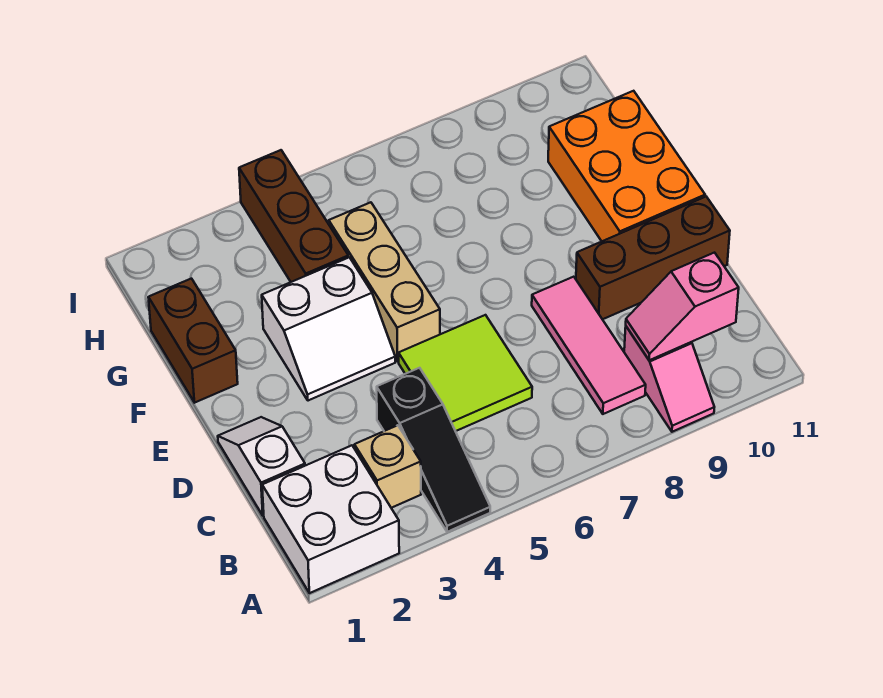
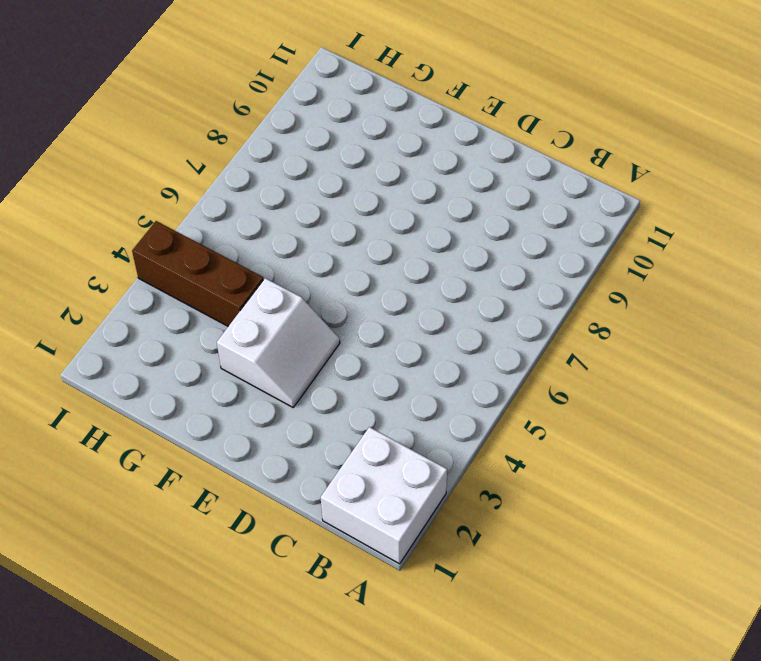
none -> black 1x3 slope [377,368,490,532]
none -> pink 1x2 slope [624,327,714,432]
none -> tan 1x1 brick [354,425,421,508]

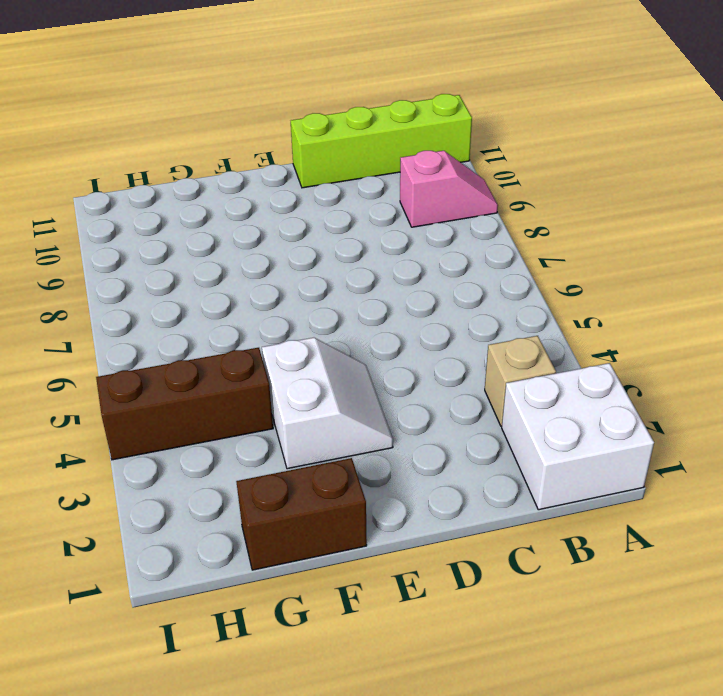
lime 1x4 brick [291,94,472,188] -> brown 1x3 brick [576,197,730,319]
none -> black 1x3 slope [377,368,490,532]
none -> pink 1x3 tile [532,277,646,414]
none -> white 1x2 slope [218,417,305,516]

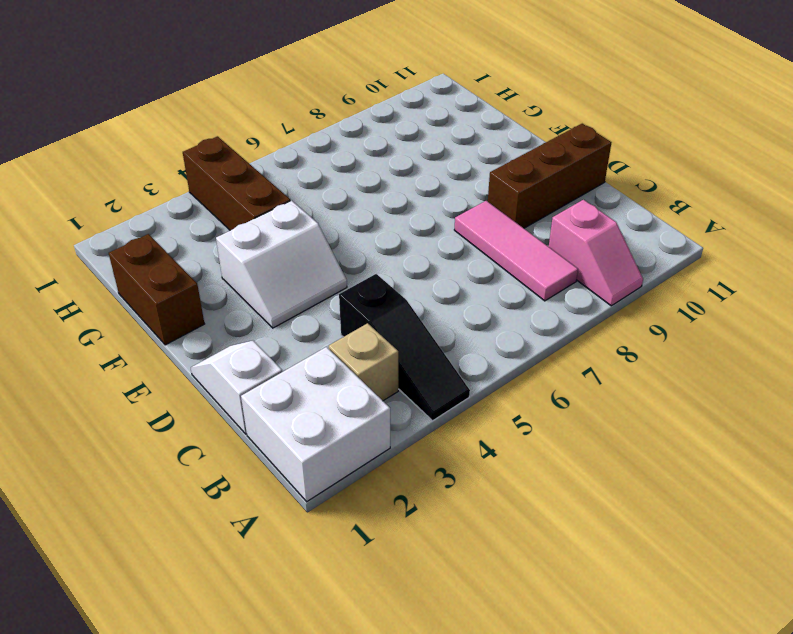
none -> lime 2x2 tile [399,315,532,431]
none -> tan 1x3 brick [329,202,440,361]
none -> orange 2x3 brick [548,91,705,241]

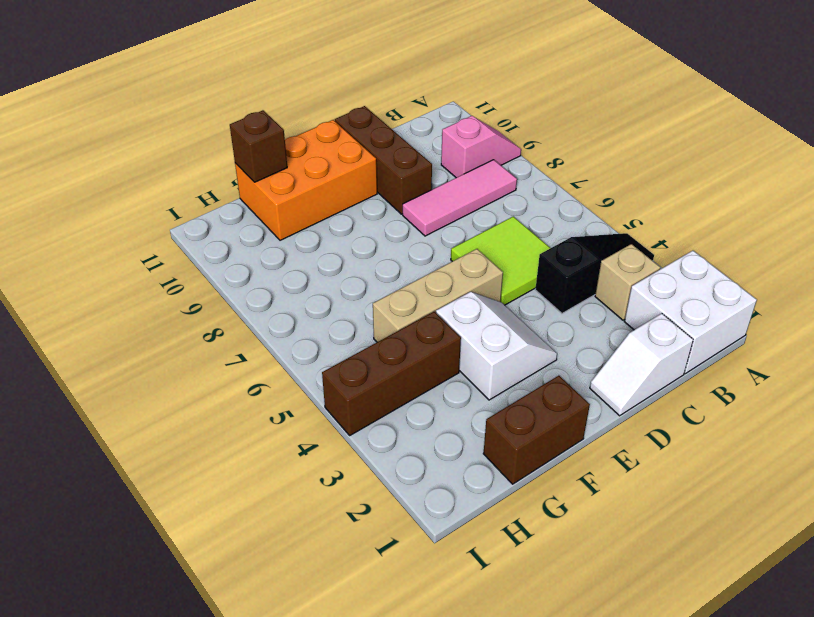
brown 1x1 brick [230,110,287,182] -> none
none -> pink 1x2 slope [626,253,739,360]

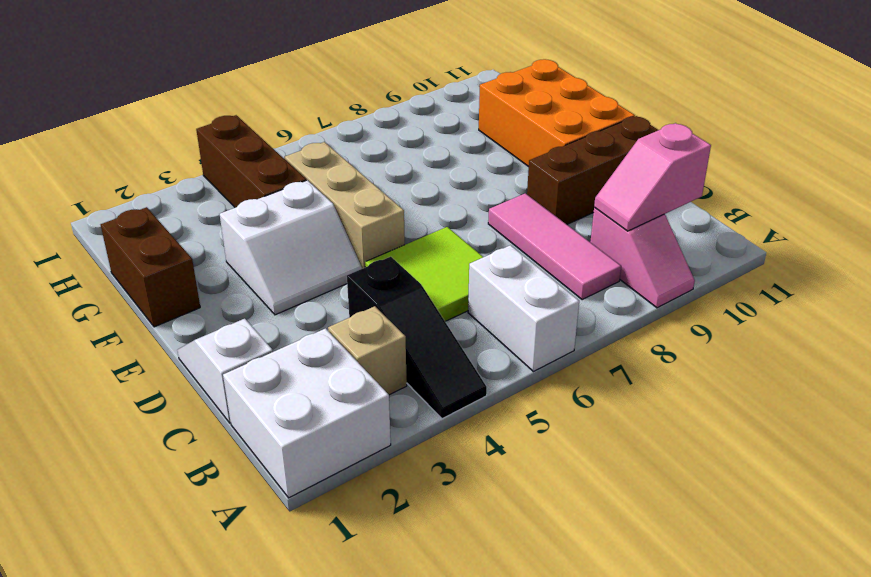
white 1x2 brick [468,245,579,372] -> none

